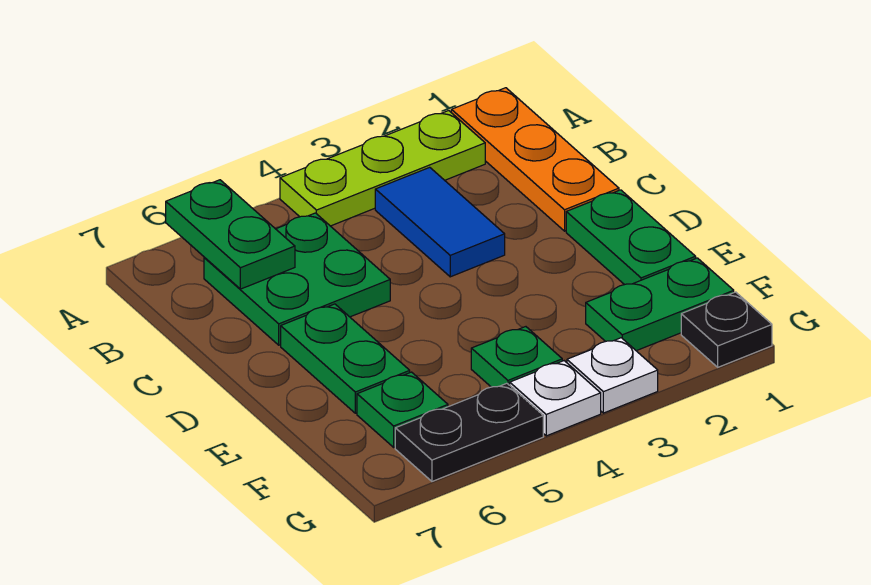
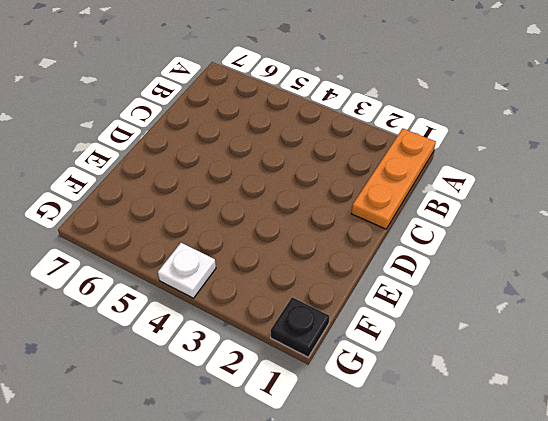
none -> lime 1x3 plate [280,111,485,226]
none -> blue 1x2 tile [375,167,505,277]
none -> green 2x2 plate [204,213,390,345]

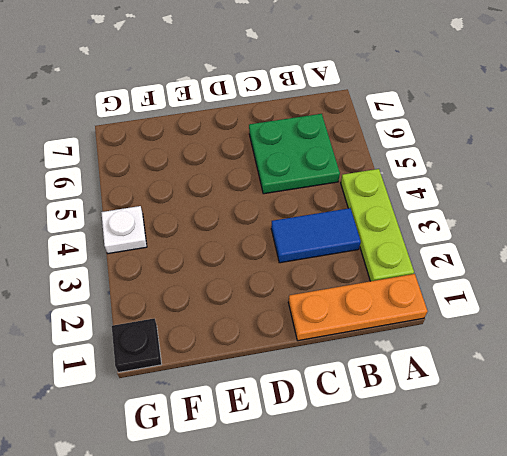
none -> green 1x2 plate [566,190,696,285]
none -> green 1x2 plate [281,304,410,413]
none -> green 1x2 plate [586,258,734,351]

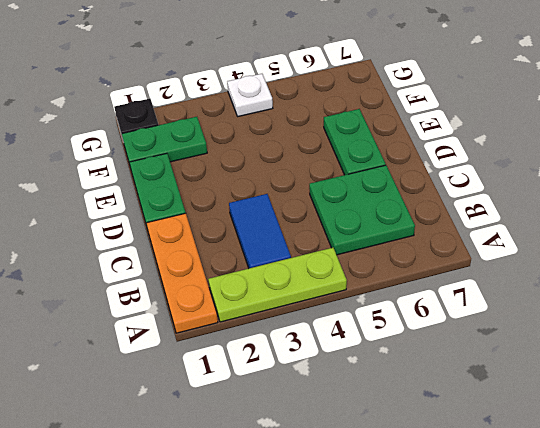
none -> green 1x1 plate [471,327,562,387]
none -> green 1x1 plate [357,372,448,447]
none -> white 1x1 plate [567,338,658,413]

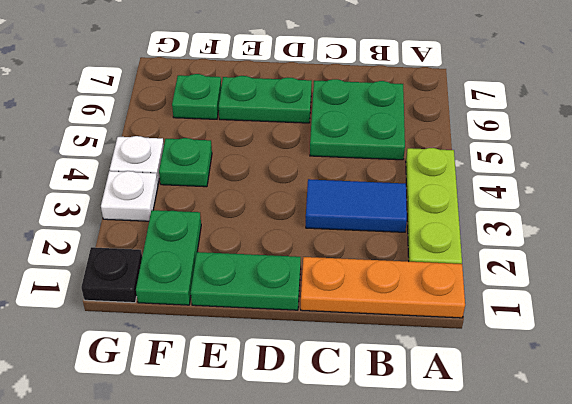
none -> black 1x2 plate [395,383,543,481]
none -> green 1x2 plate [166,180,295,289]

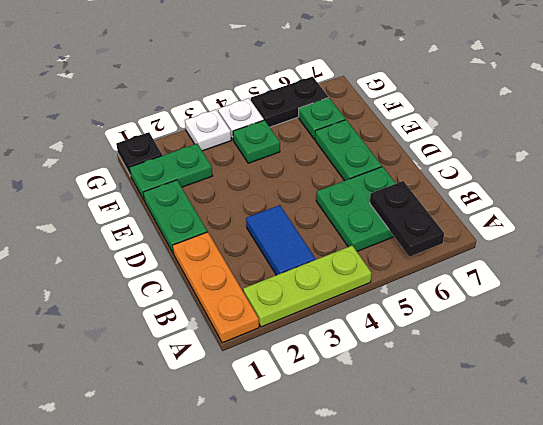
black 1x2 plate [370,181,444,257] -> green 1x2 plate [166,180,295,289]

